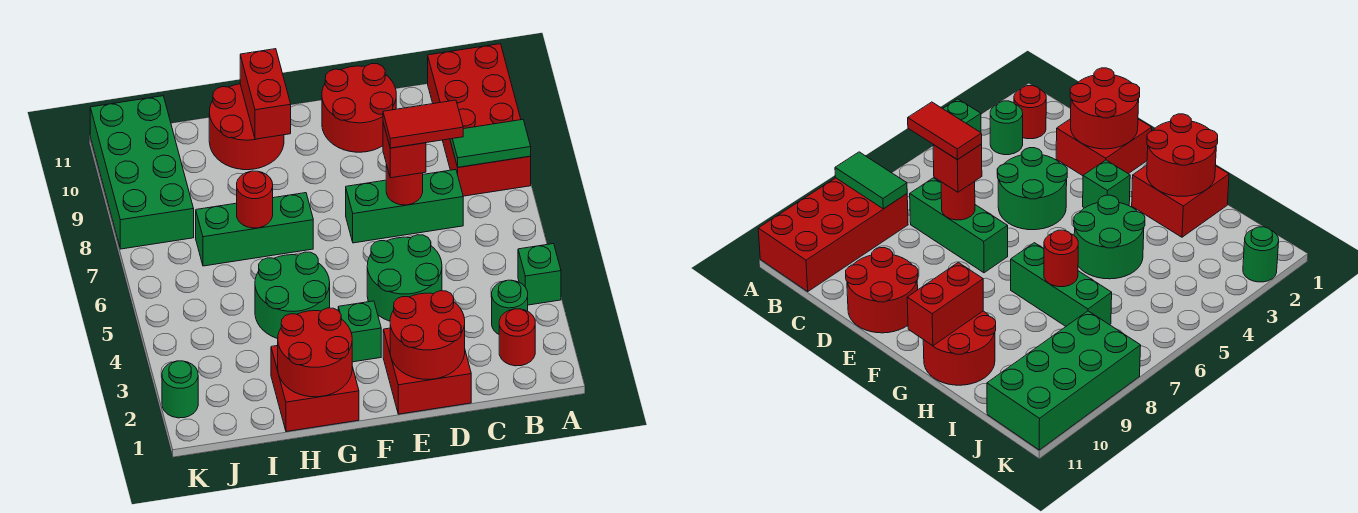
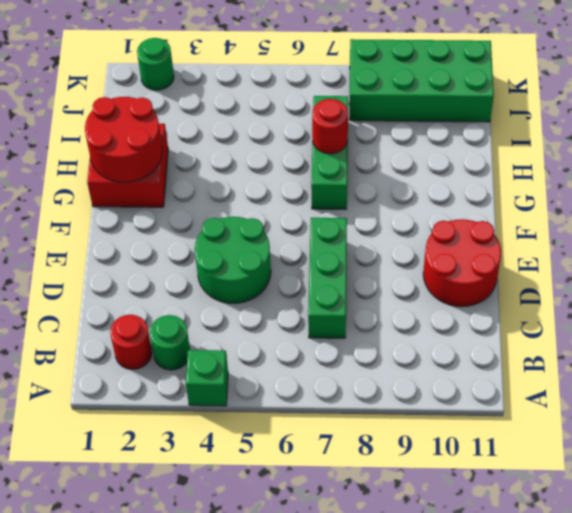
none -> red 2x4 brick [428,44,531,196]
none -> red 2x2 brick [383,328,471,414]
none -> green 1x1 brick [338,301,381,362]

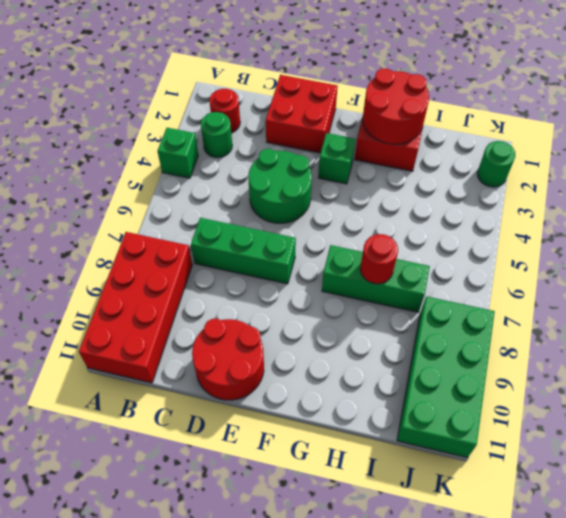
none -> green 2x2 round brick [255,252,330,339]
none -> red 2x2 round brick [209,84,284,170]
none -> green 1x2 tile [450,120,531,167]

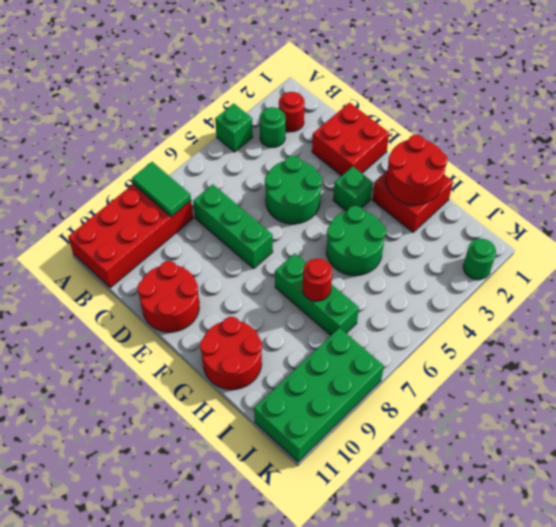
none -> red 2x2 round brick [390,291,465,379]
none -> red 1x1 round brick [386,164,423,205]
none -> red 1x2 brick [240,49,291,139]

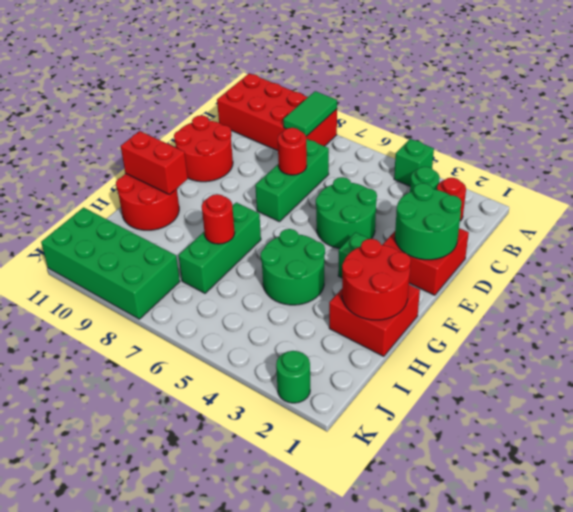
green 2x2 round brick [395,183,462,260] -> red 2x2 round brick [390,291,465,379]
none -> red 1x1 brick [383,123,426,178]
none -> red 1x2 tile [383,100,463,148]

